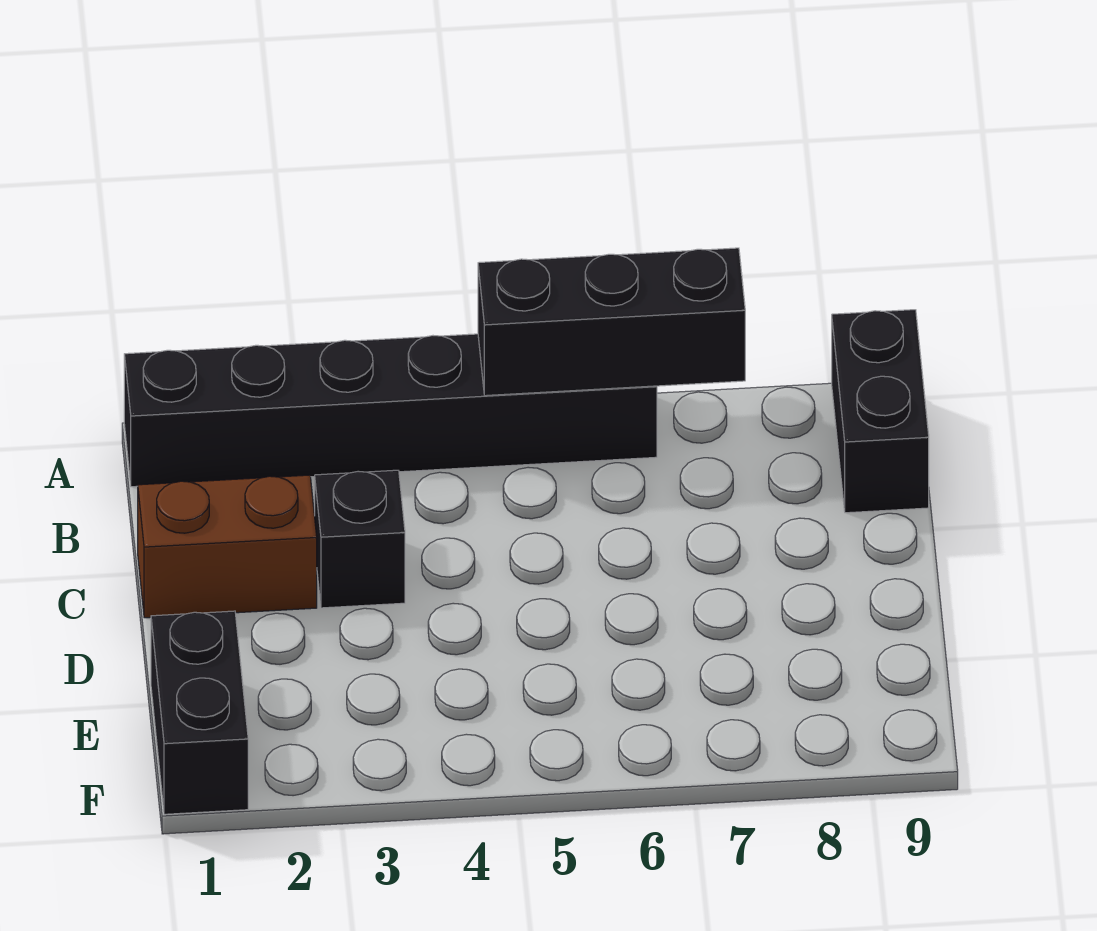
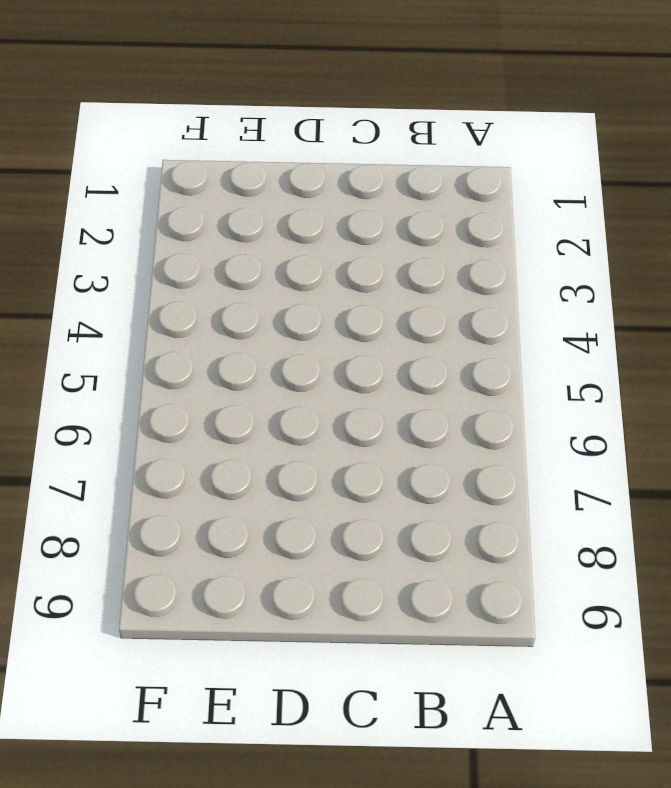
none -> black 1x6 brick [124,334,657,487]
none -> black 1x2 brick [832,310,929,513]

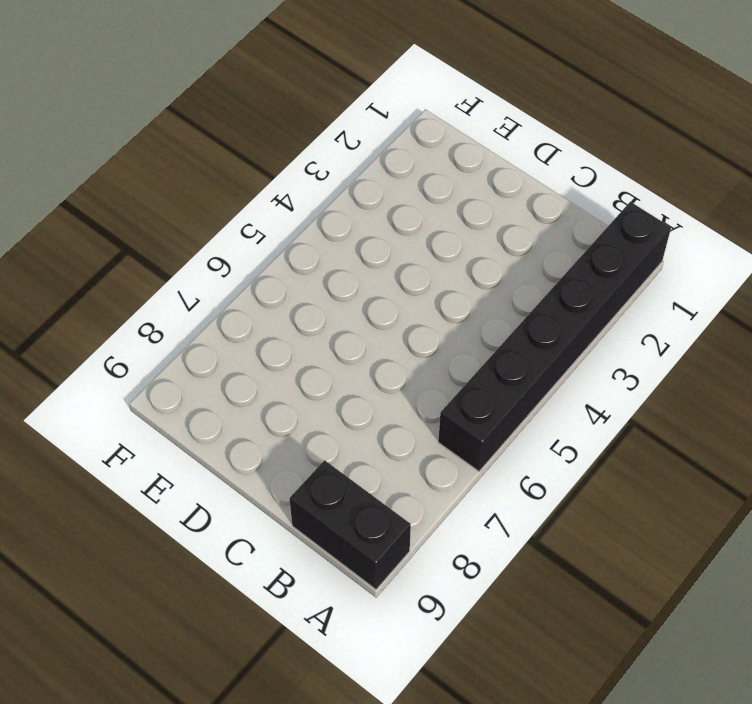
none -> brown 1x2 brick [138,475,317,618]
none -> black 1x1 brick [315,470,405,608]

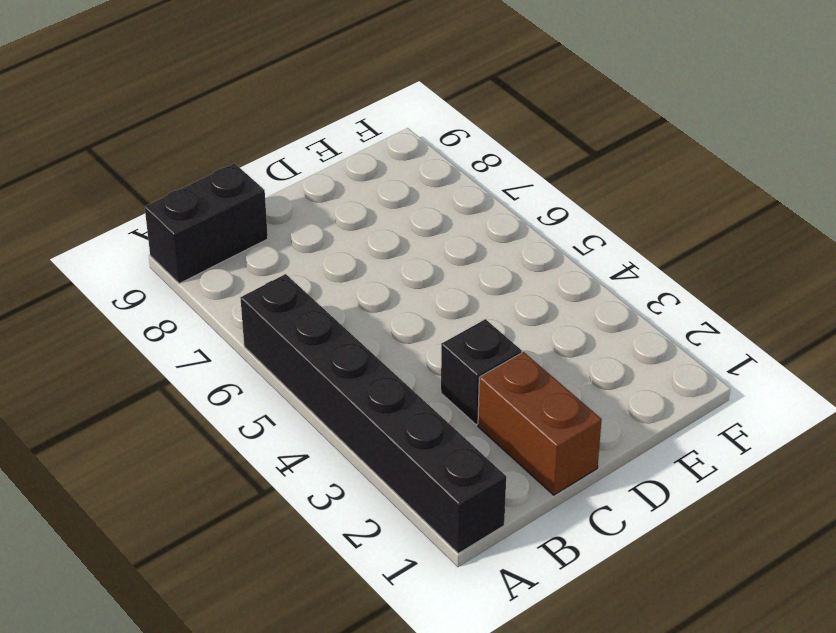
none -> black 1x2 brick [151,611,248,814]
none -> black 1x3 brick [478,248,745,396]

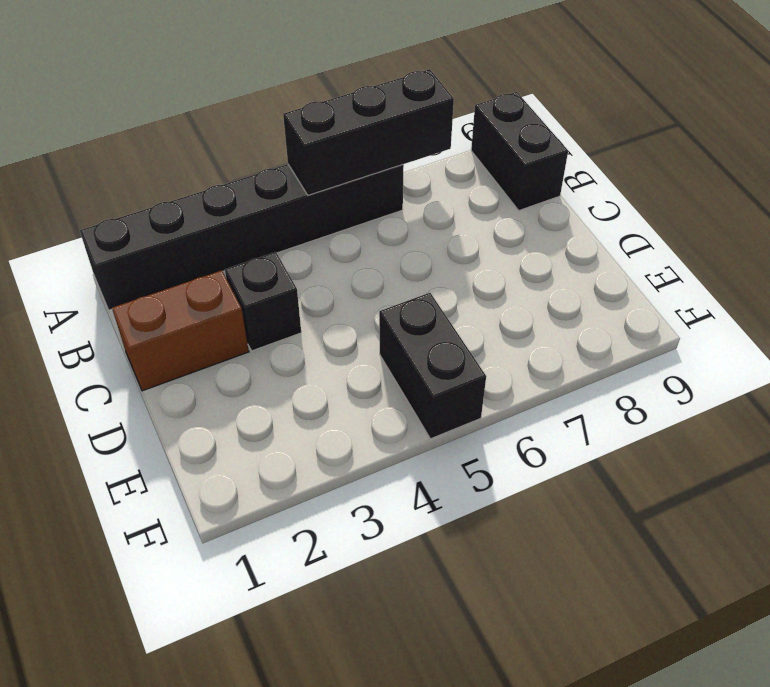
black 1x2 brick [379,293,486,439] -> black 1x2 brick moved to [151,611,248,814]

